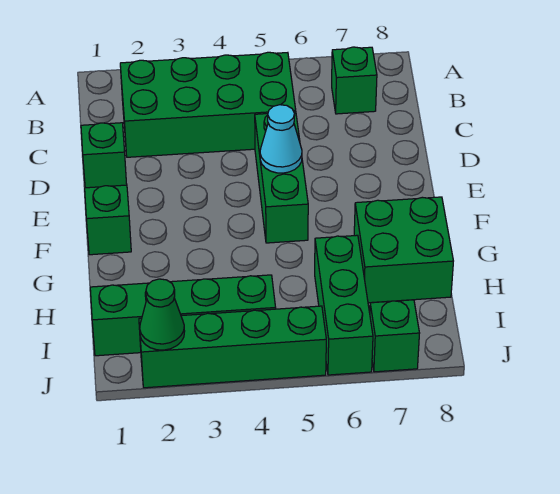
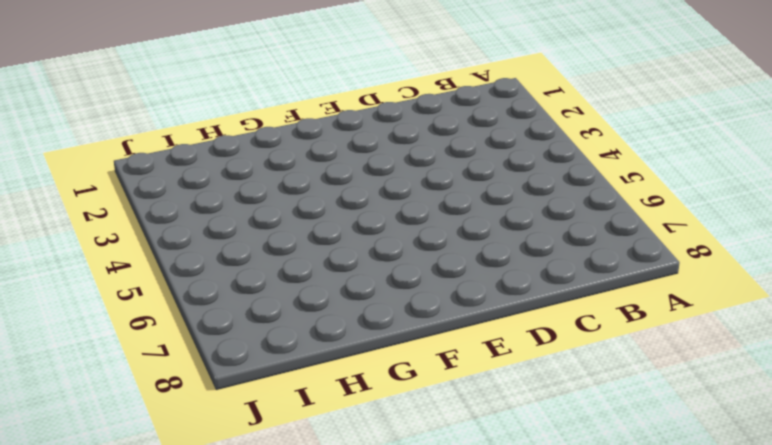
none -> green 2x4 brick [120,52,296,157]
none -> green 1x1 brick [332,47,377,114]
none -> green 1x1 brick [81,123,127,188]

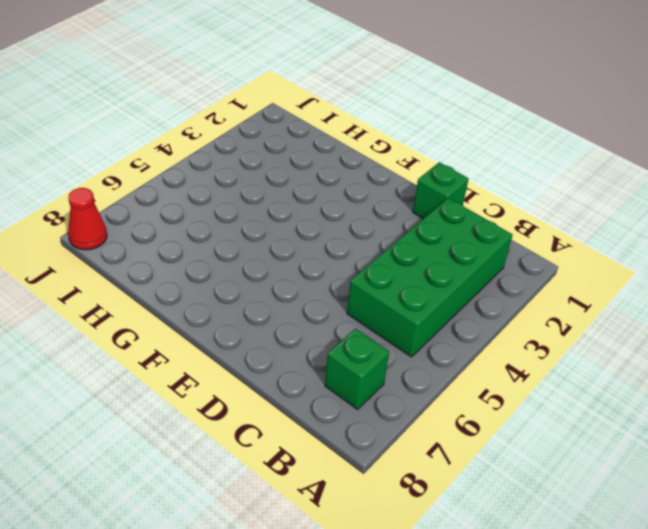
red 1x1 cone [68,188,107,250] -> none
none -> green 1x3 brick [255,112,308,243]
none -> green 1x1 brick [85,185,131,255]
none -> green 2x2 brick [354,197,453,303]

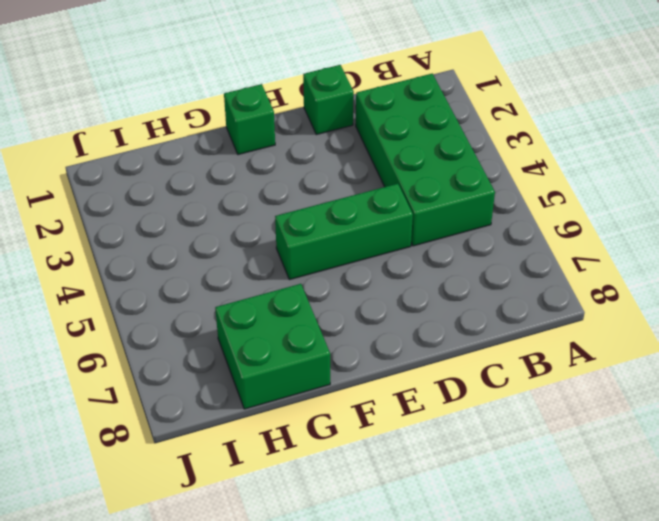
none -> green 1x1 brick [332,47,377,114]
none -> green 1x3 brick [315,235,373,375]
none -> green 1x4 brick [90,275,276,356]

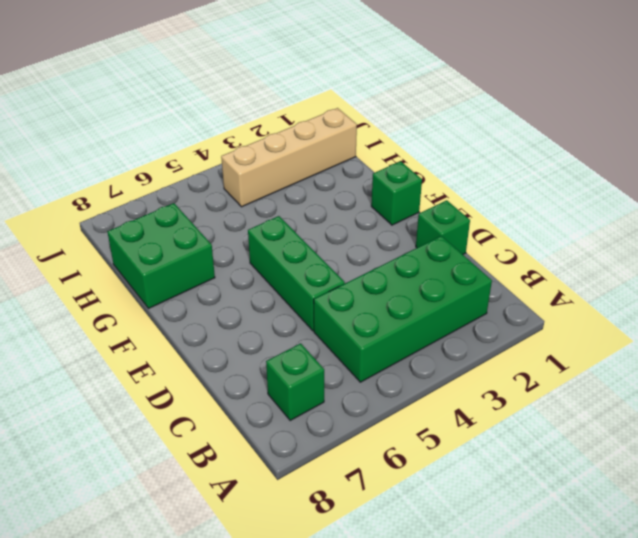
tan 1x4 brick [221,108,357,207] -> green 1x4 brick [90,275,276,356]
none -> green 1x3 brick [315,235,373,375]
none -> green 1x4 brick [139,306,326,388]
none -> green 1x1 brick [370,300,420,372]

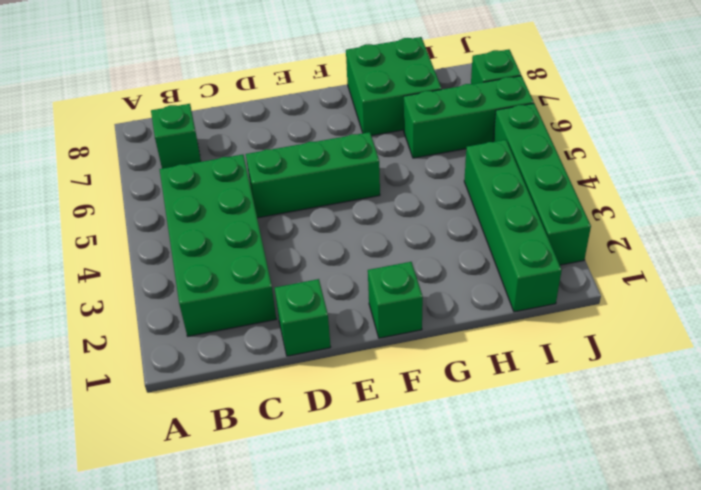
none -> cyan 1x1 cone [260,105,302,173]
none -> green 1x1 cone [140,279,185,350]

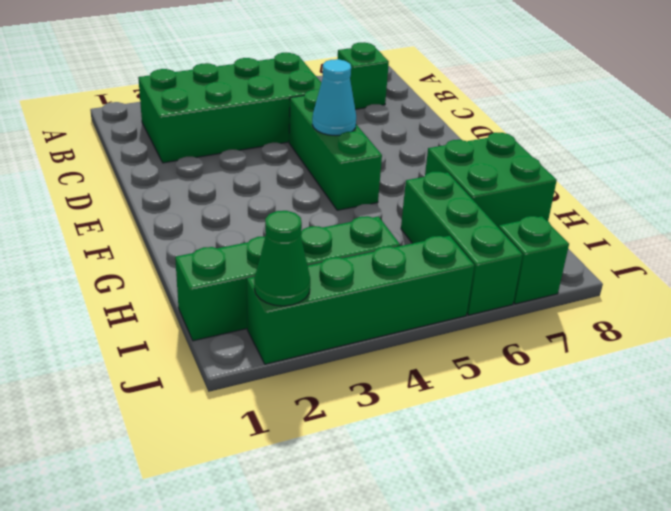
none -> green 1x1 brick [81,123,127,188]
none -> green 1x1 brick [85,185,131,255]

